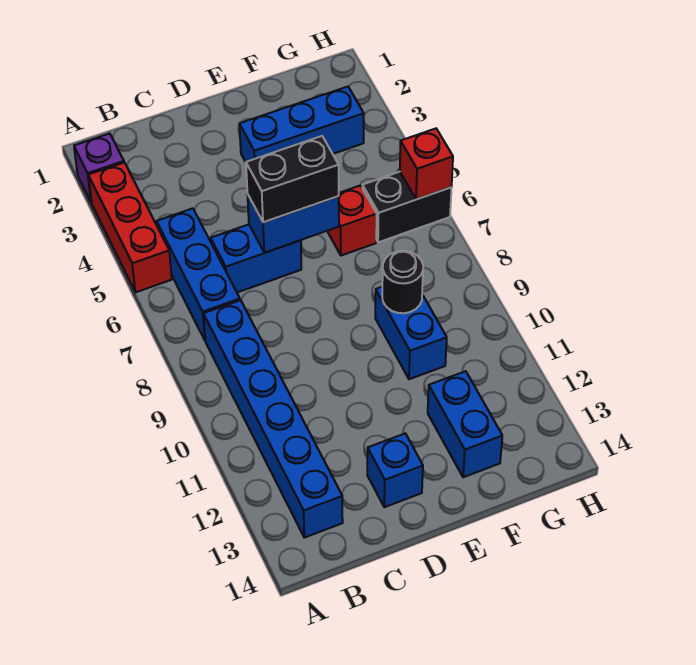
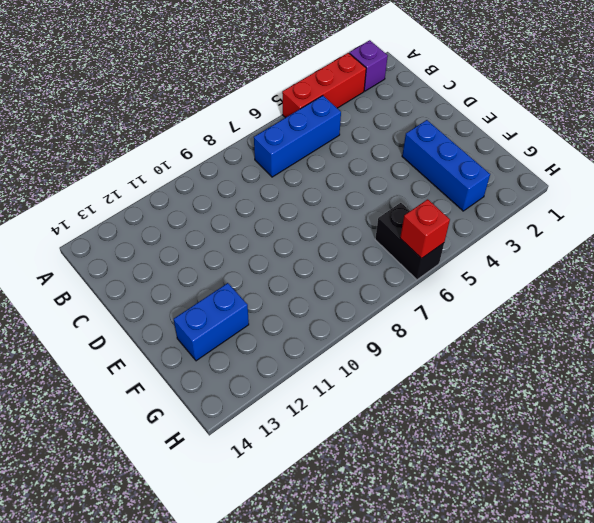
none -> blue 1x6 brick [204,300,343,538]
none -> blue 1x2 brick [210,224,301,292]
none -> blue 1x1 brick [367,433,423,507]

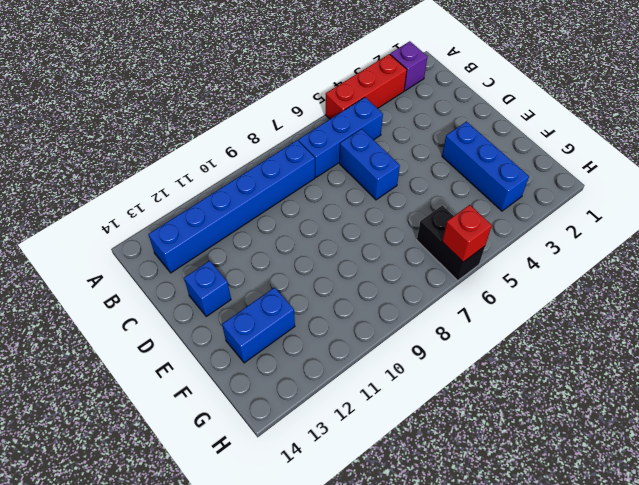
none -> red 1x1 brick [327,185,377,256]
none -> blue 1x2 brick [375,287,447,379]
none -> blue 1x2 brick [247,194,339,253]

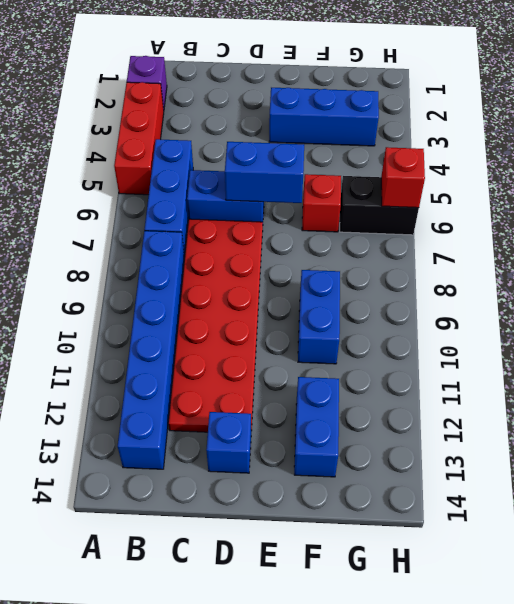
red 2x6 plate [168,219,263,432] -> none
none -> black 1x1 round brick [382,251,423,313]
none -> black 1x2 brick [246,136,339,222]

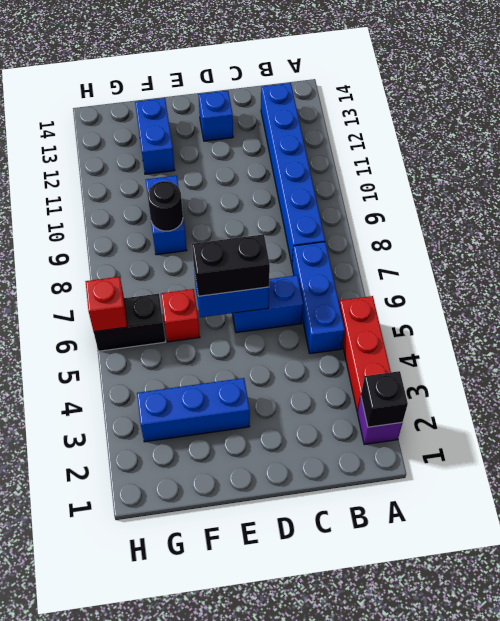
black 1x1 brick [361,371,408,427] -> none

